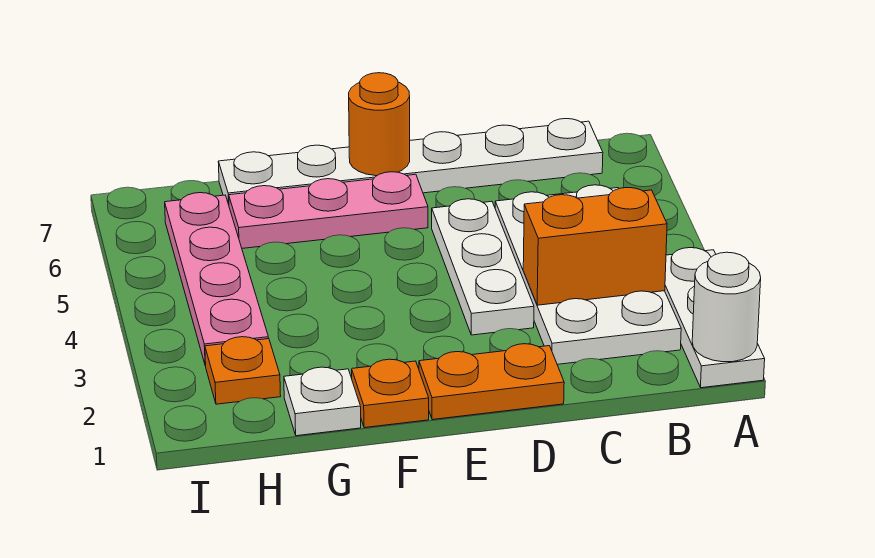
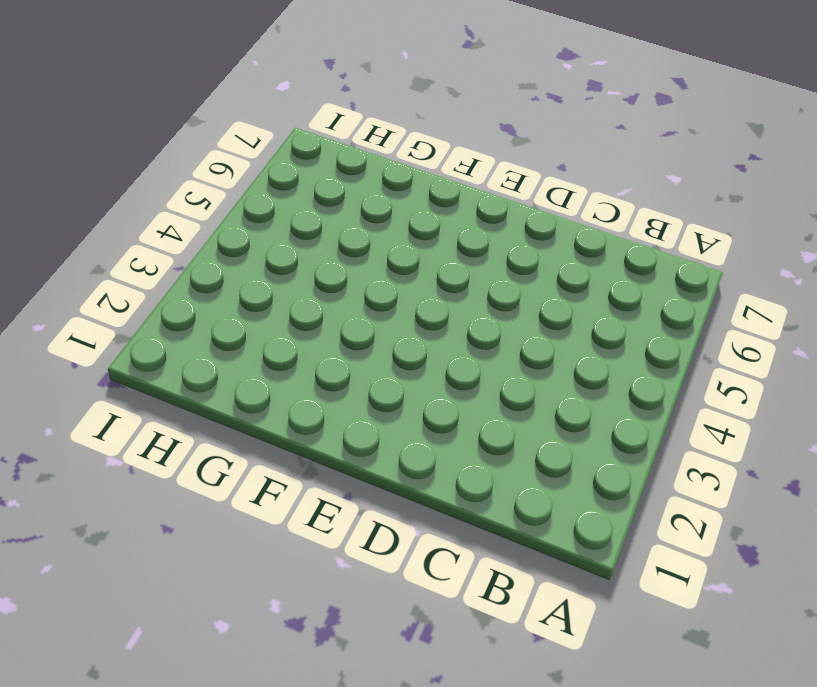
none -> white 1x3 plate [665,248,765,388]
none -> white 2x4 plate [495,185,681,364]
none -> white 1x6 plate [218,119,603,204]

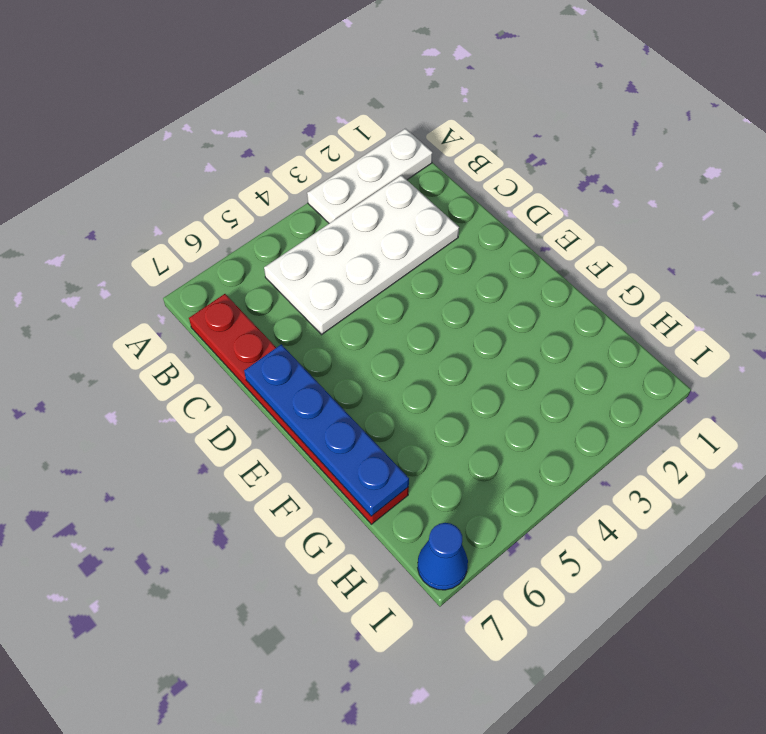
red 1x6 plate [189,294,409,524] -> white 1x6 plate [218,119,603,204]
blue 1x4 plate [244,344,409,516] -> orange 1x1 round brick [349,73,410,176]
blue 1x1 cone [418,523,468,590] -> none
none -> orange 1x2 plate [419,344,564,420]
none -> white 1x3 plate [432,199,534,335]
none -> pink 1x3 plate [229,172,428,248]

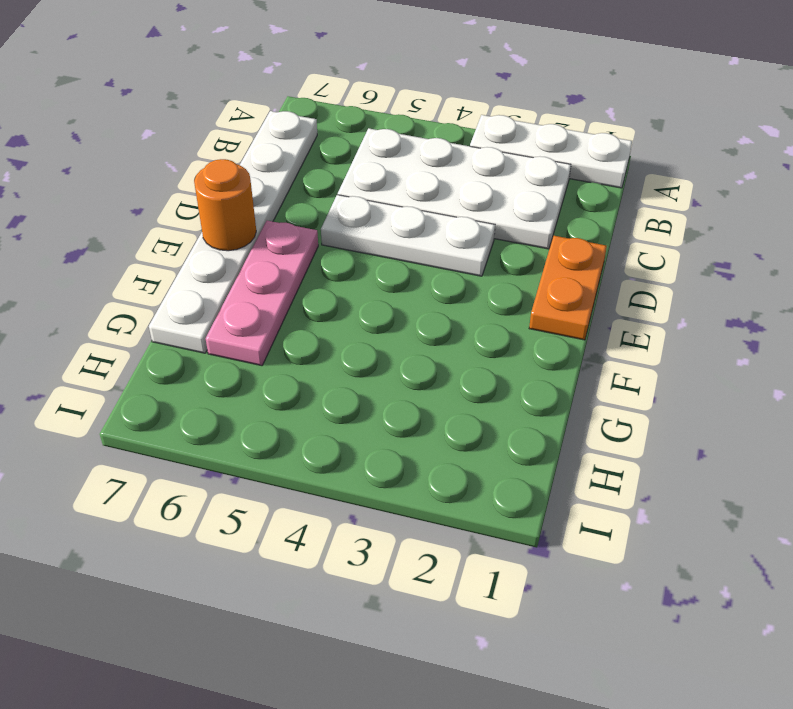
none -> orange 1x1 plate [352,359,429,428]
none -> white 1x1 plate [284,367,361,436]
none -> orange 1x1 plate [205,337,281,404]

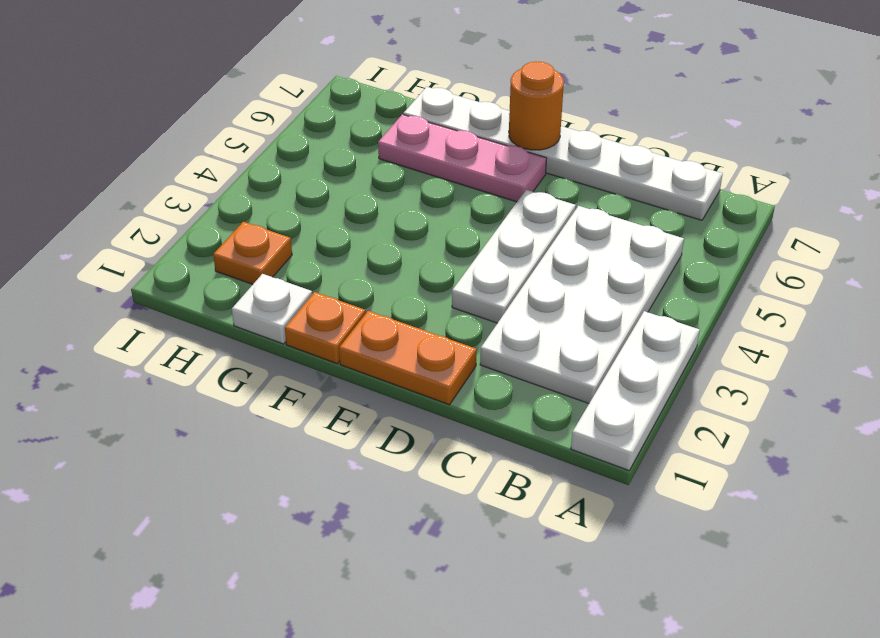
none -> pink 1x4 plate [165,193,268,365]
none -> white 1x1 round brick [692,252,761,362]
none -> orange 1x2 brick [523,187,667,305]

